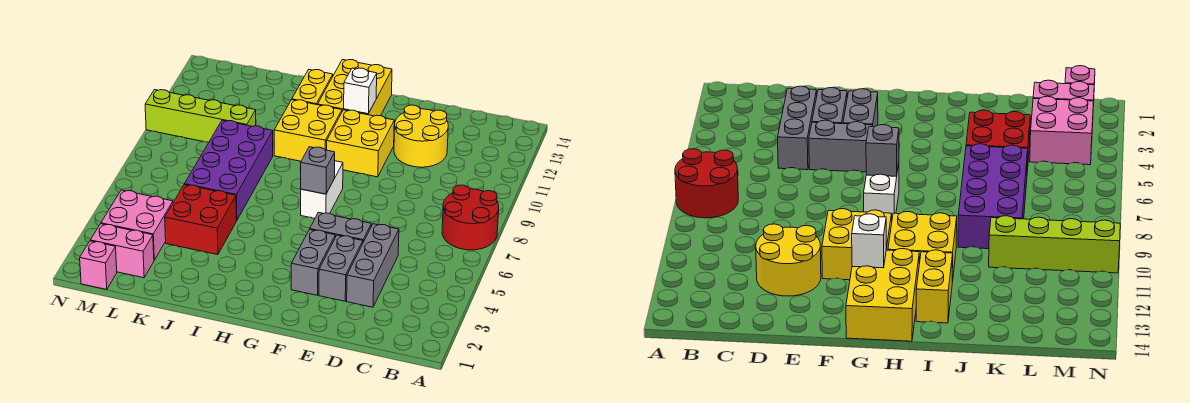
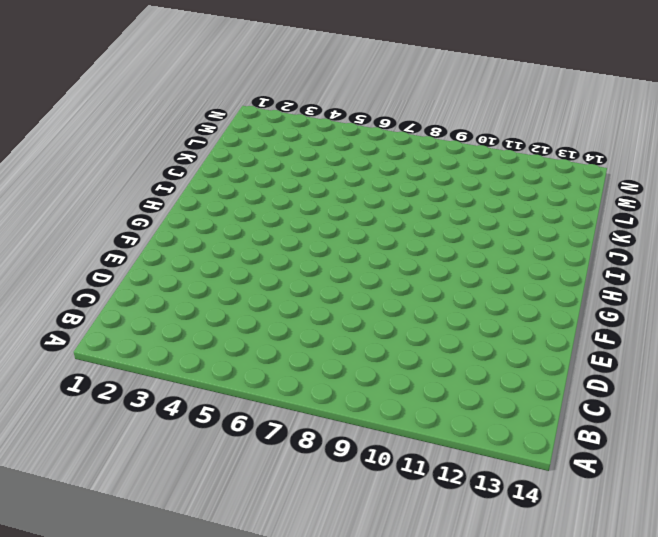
none -> red 2x2 round brick [442,185,499,250]
none -> grey 1x3 brick [347,224,399,307]
none -> yellow 2x2 round brick [394,105,448,167]

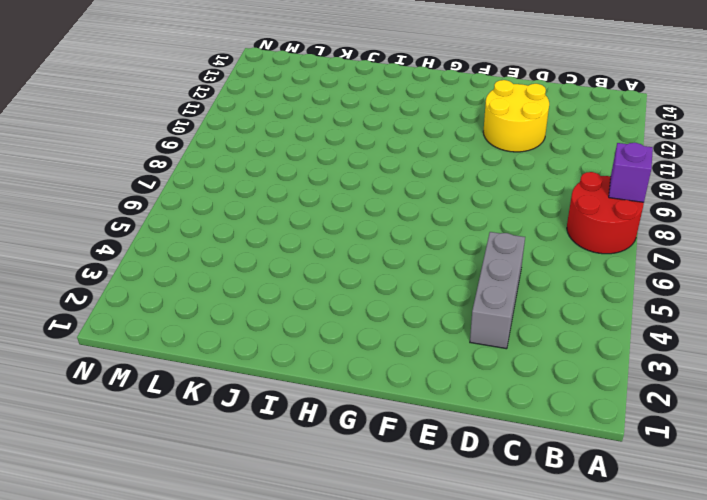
purple 1x1 brick [609,143,653,202] -> none
none -> grey 1x2 brick [319,235,363,301]
none -> grey 1x2 brick [310,212,371,242]
none -> grey 1x2 brick [291,229,335,295]

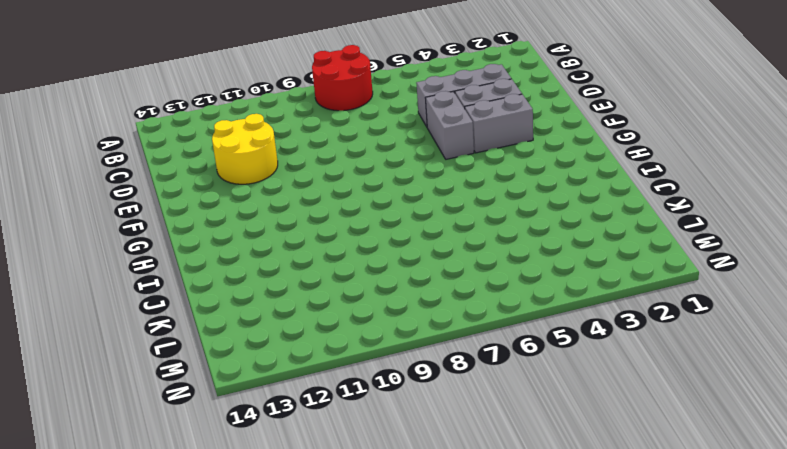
none -> yellow 2x2 brick [327,110,394,177]
none -> white 1x2 brick [301,161,343,218]
none -> yellow 2x3 brick [318,60,392,116]

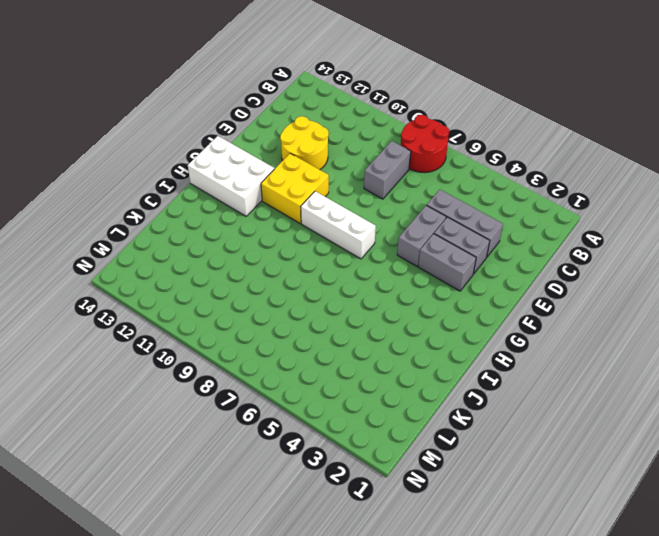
grey 1x2 brick [364,141,411,199] -> none
white 1x3 brick [301,191,376,259] -> white 1x2 brick [301,161,343,218]
white 2x3 brick [188,136,274,216] -> yellow 2x3 brick [318,60,392,116]
none -> yellow 2x2 brick [274,100,342,161]
none -> yellow 1x2 brick [292,70,333,105]
none -> red 2x2 brick [165,185,236,255]

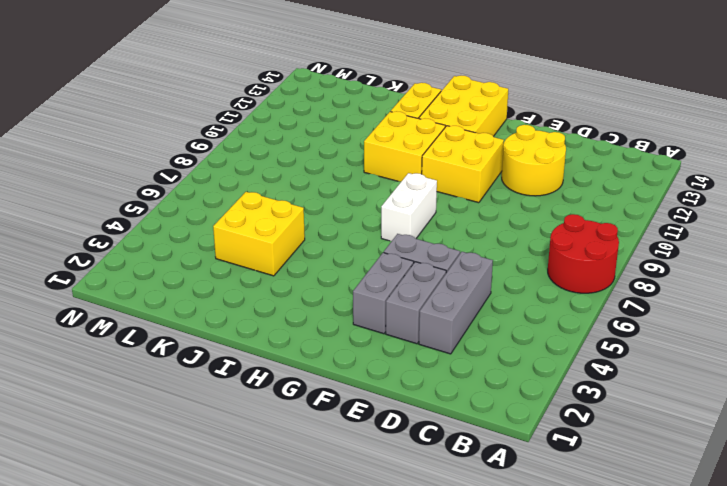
yellow 2x2 brick [213,192,305,276] -> red 2x2 brick [165,185,236,255]
none -> purple 2x4 brick [185,120,273,221]
none -> lime 1x4 brick [145,90,256,142]
none -> pink 1x2 brick [90,224,154,278]

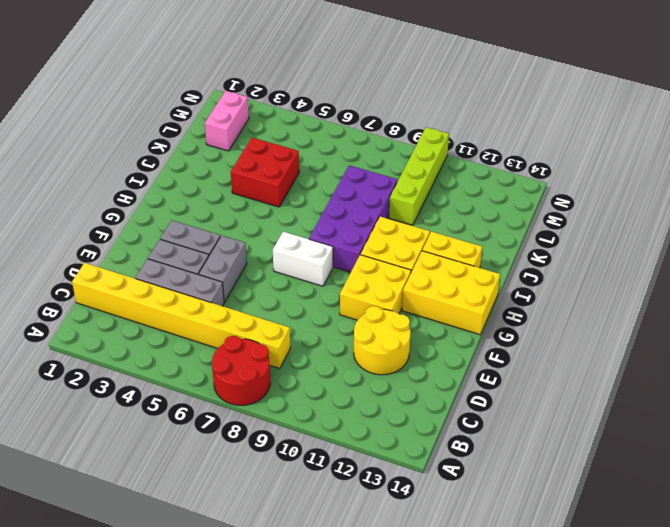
yellow 1x8 brick [72,263,290,369] -> none
purple 2x4 brick [309,165,397,272] -> purple 2x4 brick turned to [185,120,273,221]
none -> pink 2x2 brick [101,190,173,260]
none -> pink 1x1 brick [80,241,117,290]
none -> grey 1x1 brick [301,147,335,194]

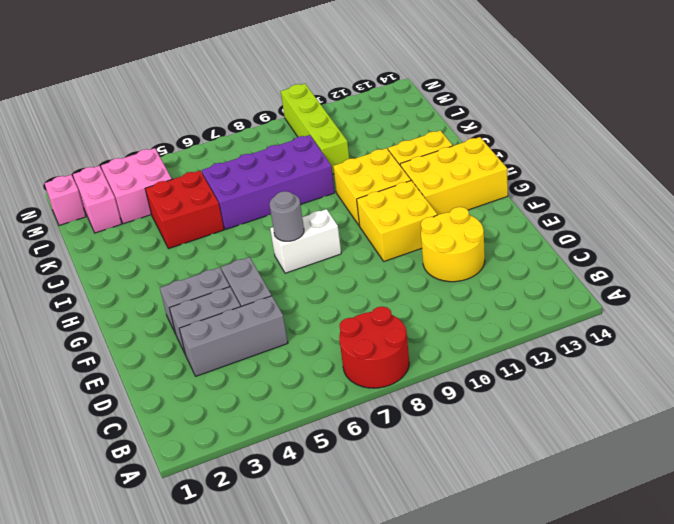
grey 1x1 round brick [270,191,304,241] -> grey 1x1 brick [301,147,335,194]
none -> white 1x1 brick [344,68,377,114]

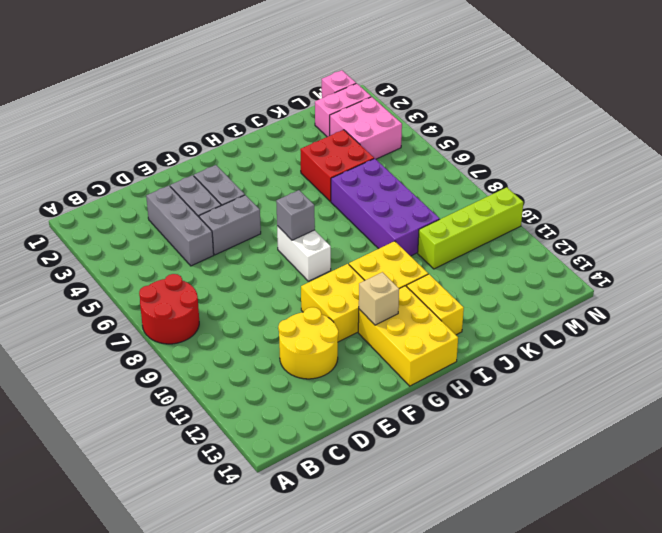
tan 1x1 brick [359,272,399,325] -> white 1x1 brick [344,68,377,114]

